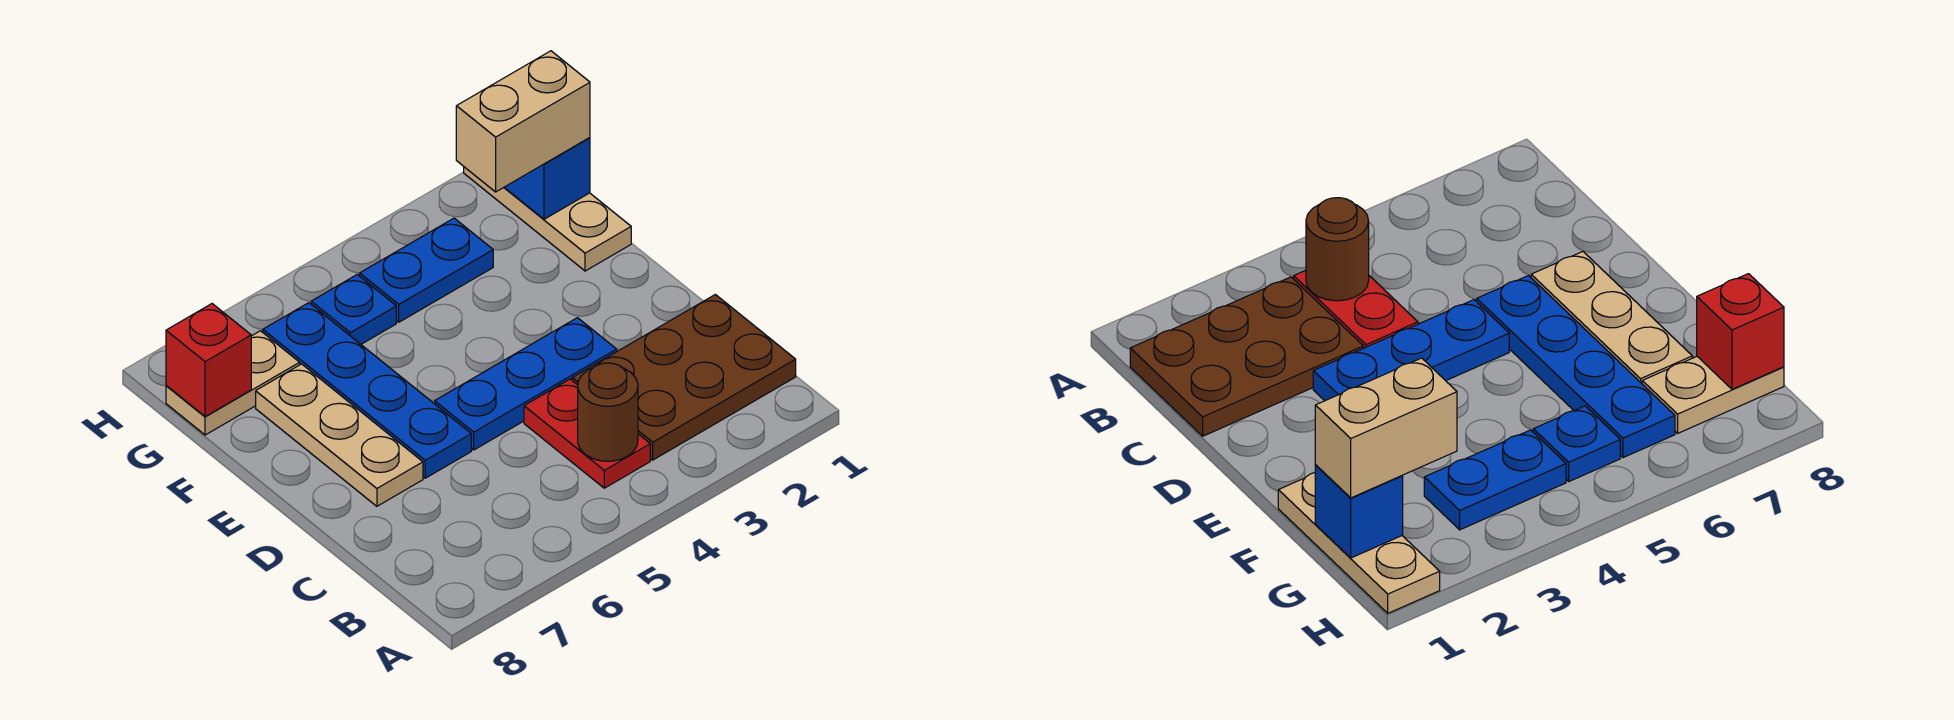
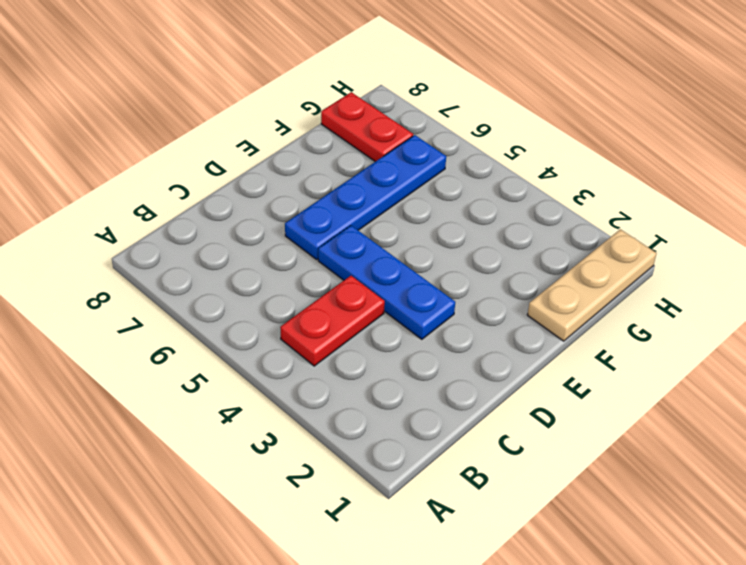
red 1x2 plate [321,92,413,162] -> tan 1x2 plate [166,331,300,435]
none -> brown 2x3 plate [572,295,796,460]
none -> tan 1x3 plate [256,364,423,506]
none -> blue 1x2 plate [360,218,493,322]

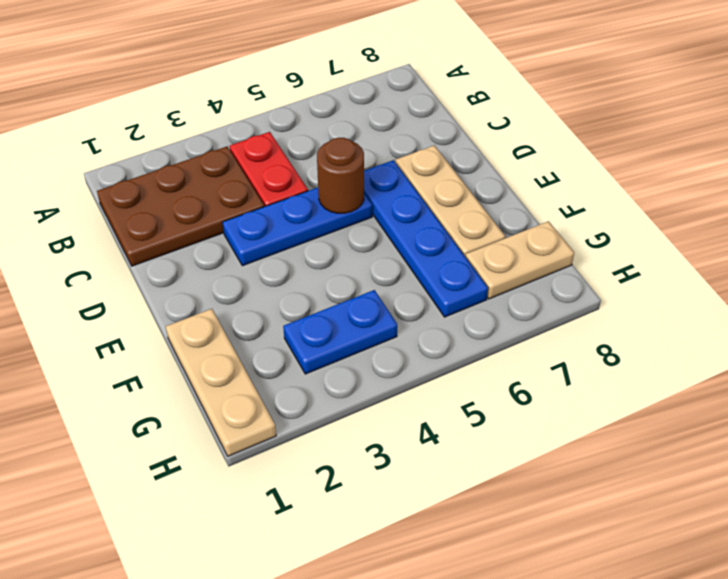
brown 1x1 round brick [317,138,364,213] -> brown 1x1 round brick moved to [578,363,638,461]
none -> blue 1x1 plate [311,274,396,344]
none -> blue 1x1 brick [505,138,590,219]
none -> red 1x1 brick [166,304,251,417]

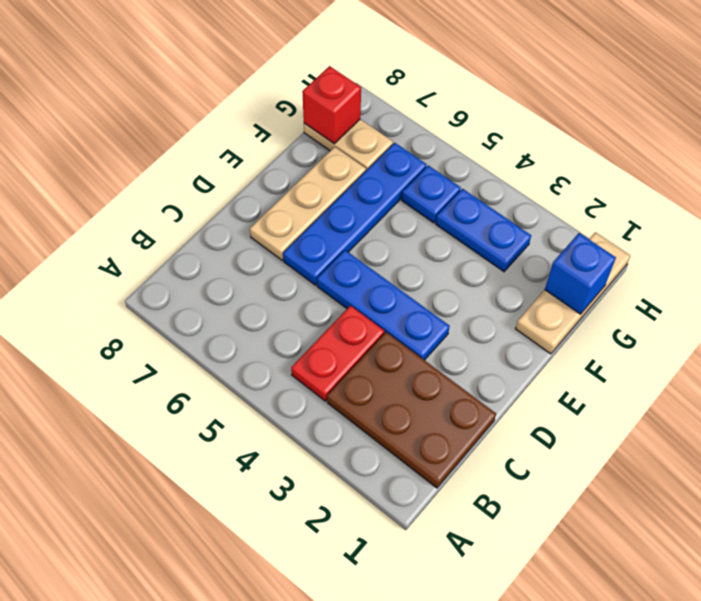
none -> brown 1x1 round brick [578,363,638,461]
none -> tan 1x2 brick [456,51,590,192]

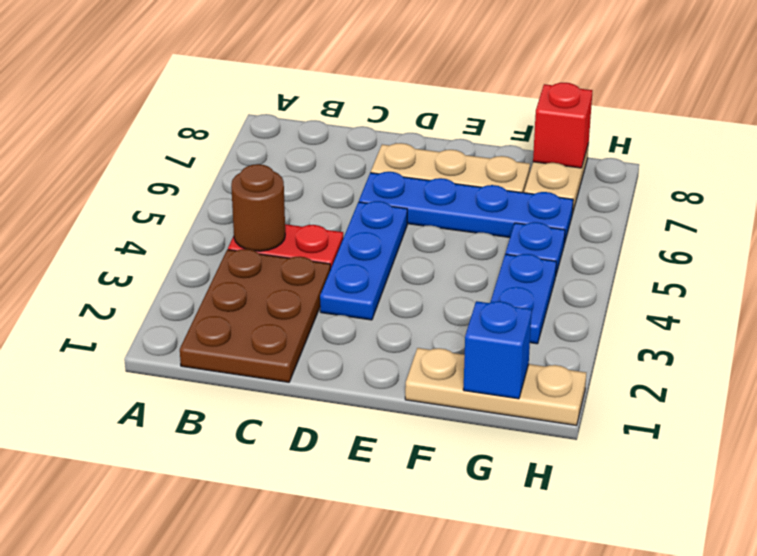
none -> tan 1x2 brick [456,51,590,192]

